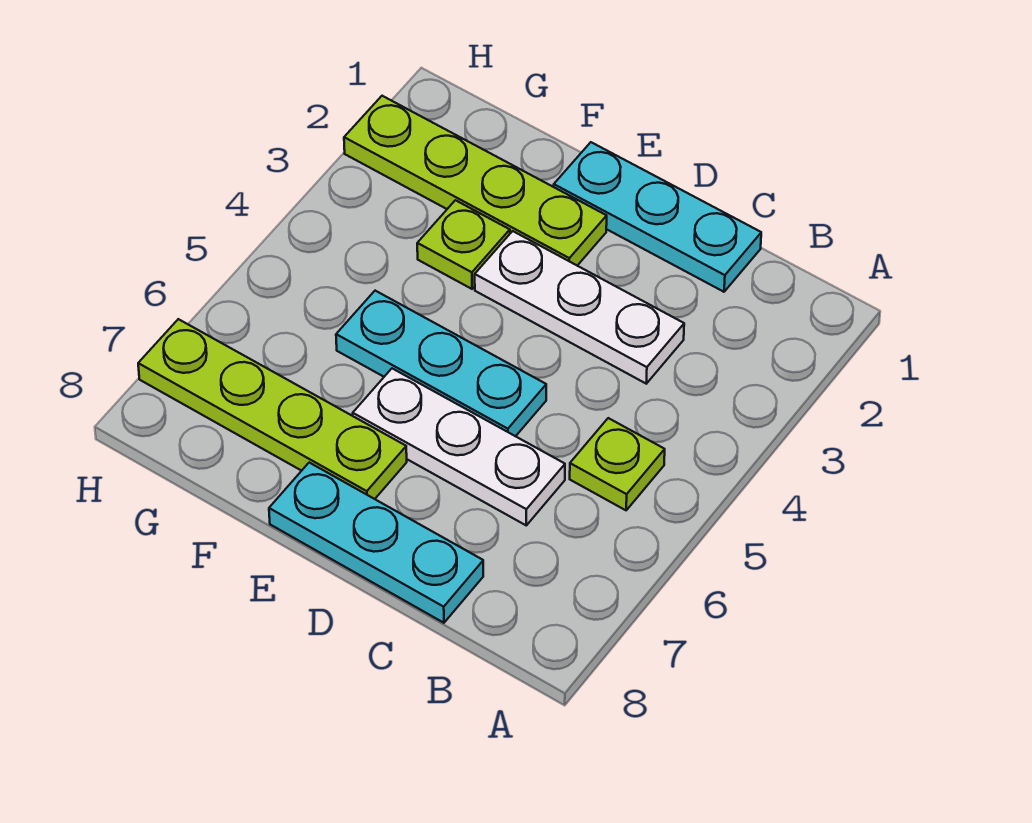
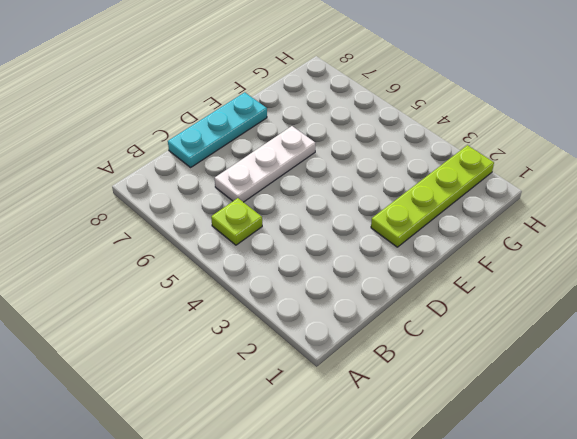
none -> cyan 1x3 plate [554,142,761,292]
none -> white 1x3 plate [475,231,684,384]

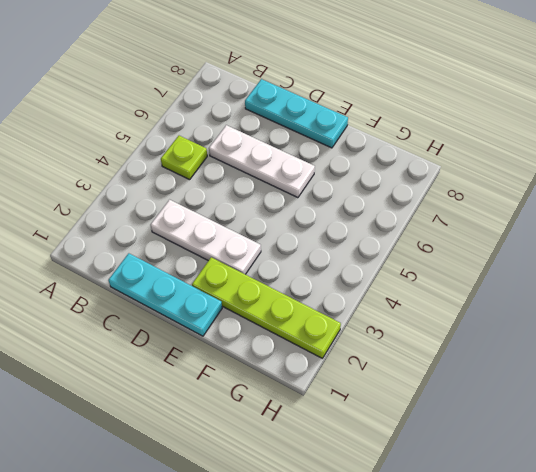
none -> cyan 1x3 plate [336,291,546,436]
none -> lime 1x4 plate [138,319,407,499]

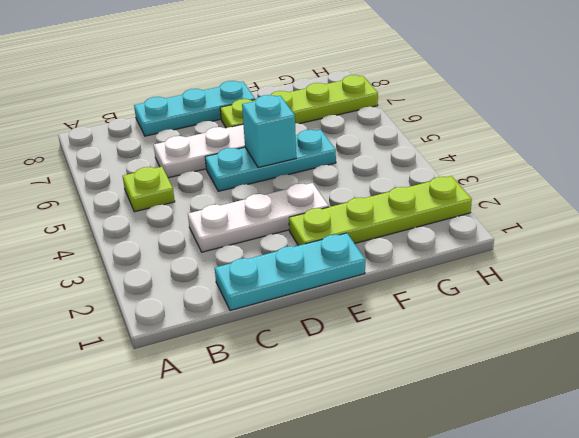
cyan 1x1 brick [242,95,296,168] -> none
none -> lime 1x1 plate [417,200,510,289]

